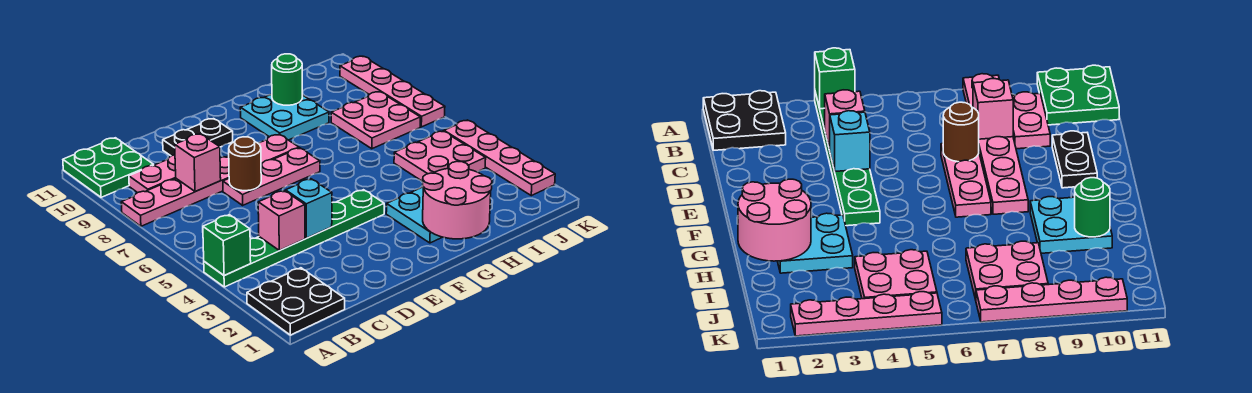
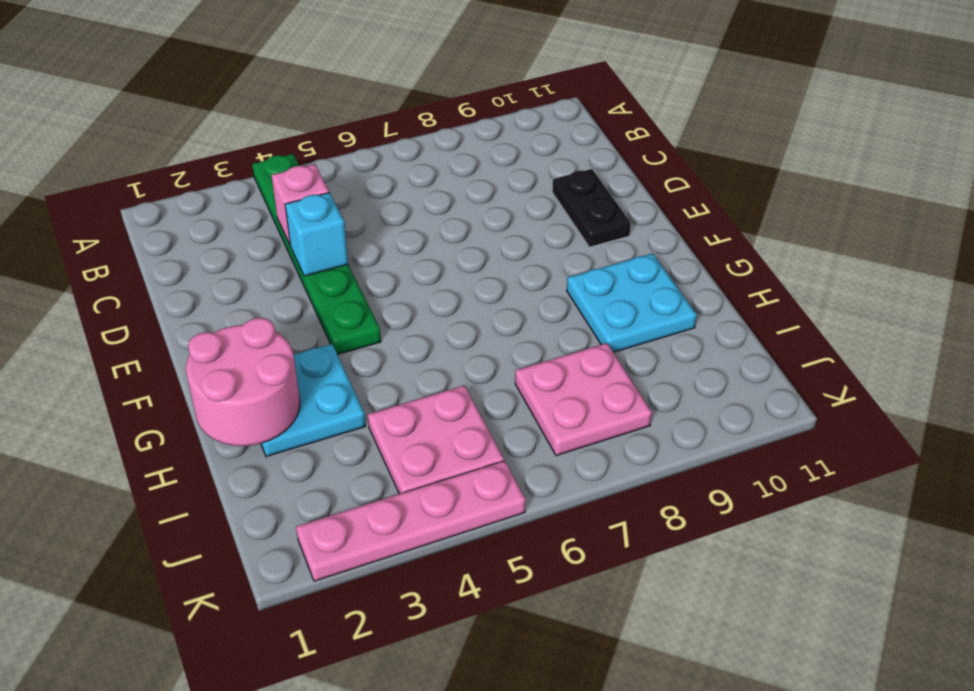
none -> black 2x2 plate [247,268,345,335]
none -> pink 1x6 plate [121,134,299,226]
none -> green 2x2 plate [63,138,154,197]

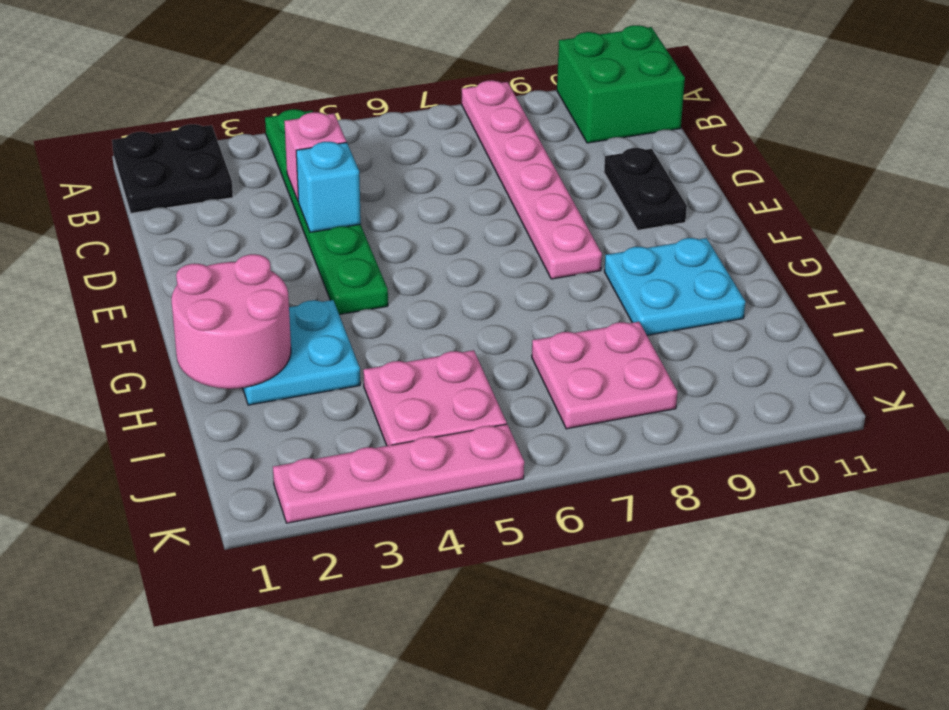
green 2x2 brick [557,25,685,143] -> green 2x2 plate [63,138,154,197]
none -> pink 1x2 plate [129,155,176,193]
none -> pink 1x3 plate [223,148,320,205]
none -> pink 1x4 plate [340,56,445,127]

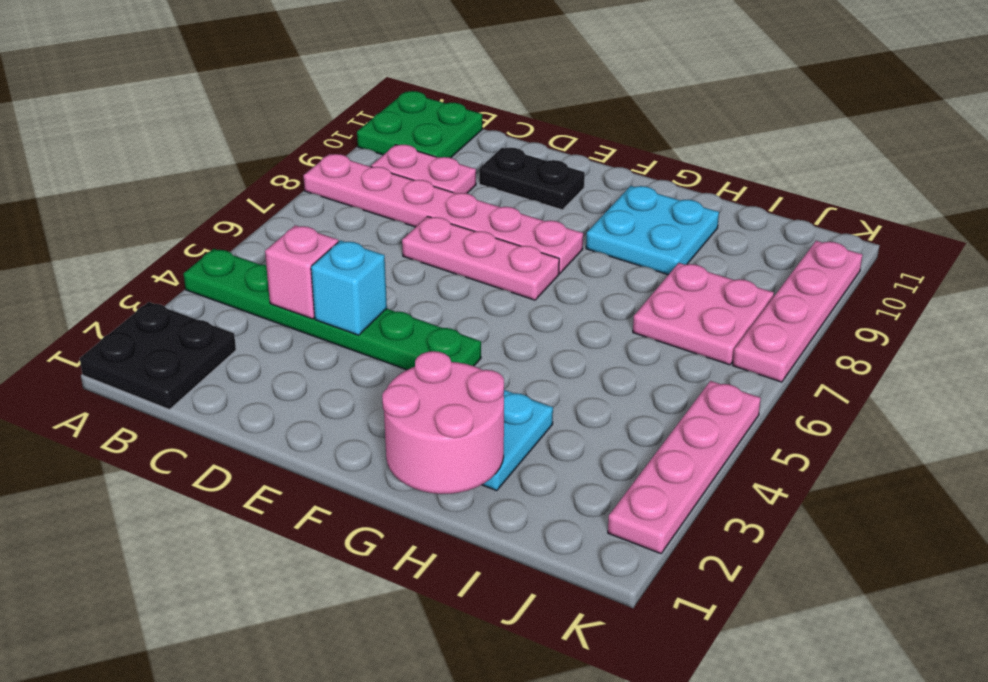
none -> pink 2x2 plate [394,131,486,181]
none -> green 1x1 brick [203,215,251,276]
none -> pink 1x1 brick [175,134,221,192]

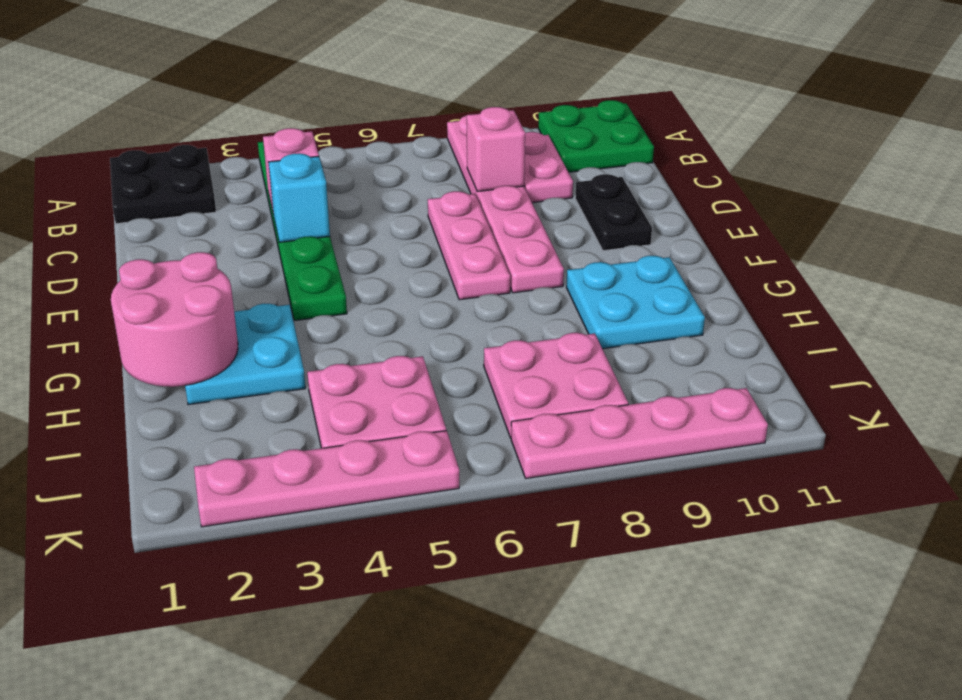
none -> green 1x1 brick [203,215,251,276]
none -> brown 1x1 round brick [229,137,261,191]
none -> green 1x1 round brick [272,54,302,105]

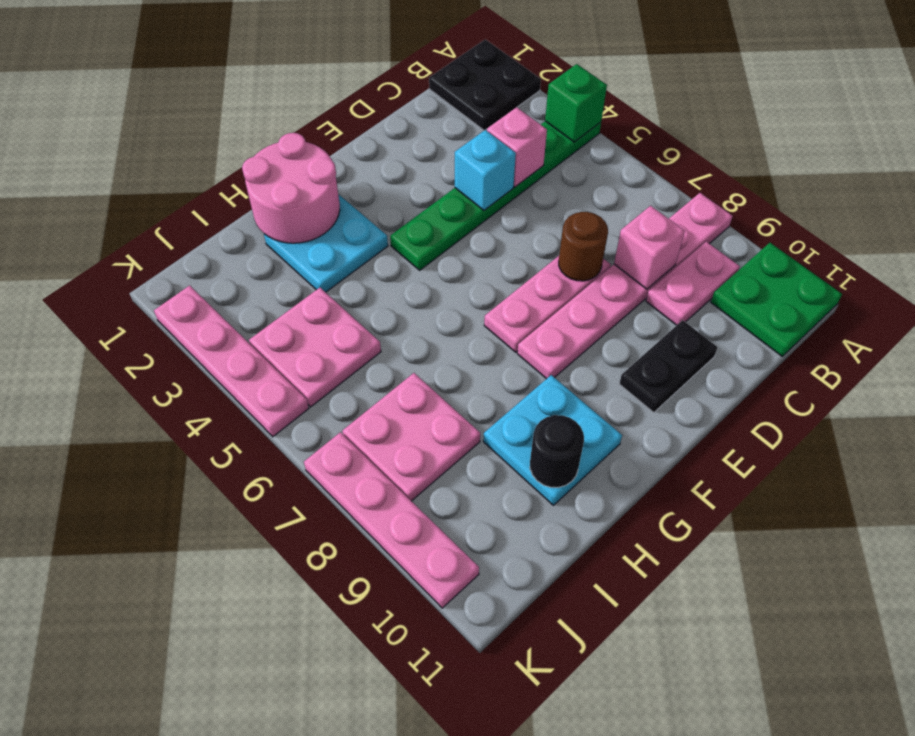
black 1x1 round brick [530,415,584,488] -> green 1x1 round brick [272,54,302,105]

